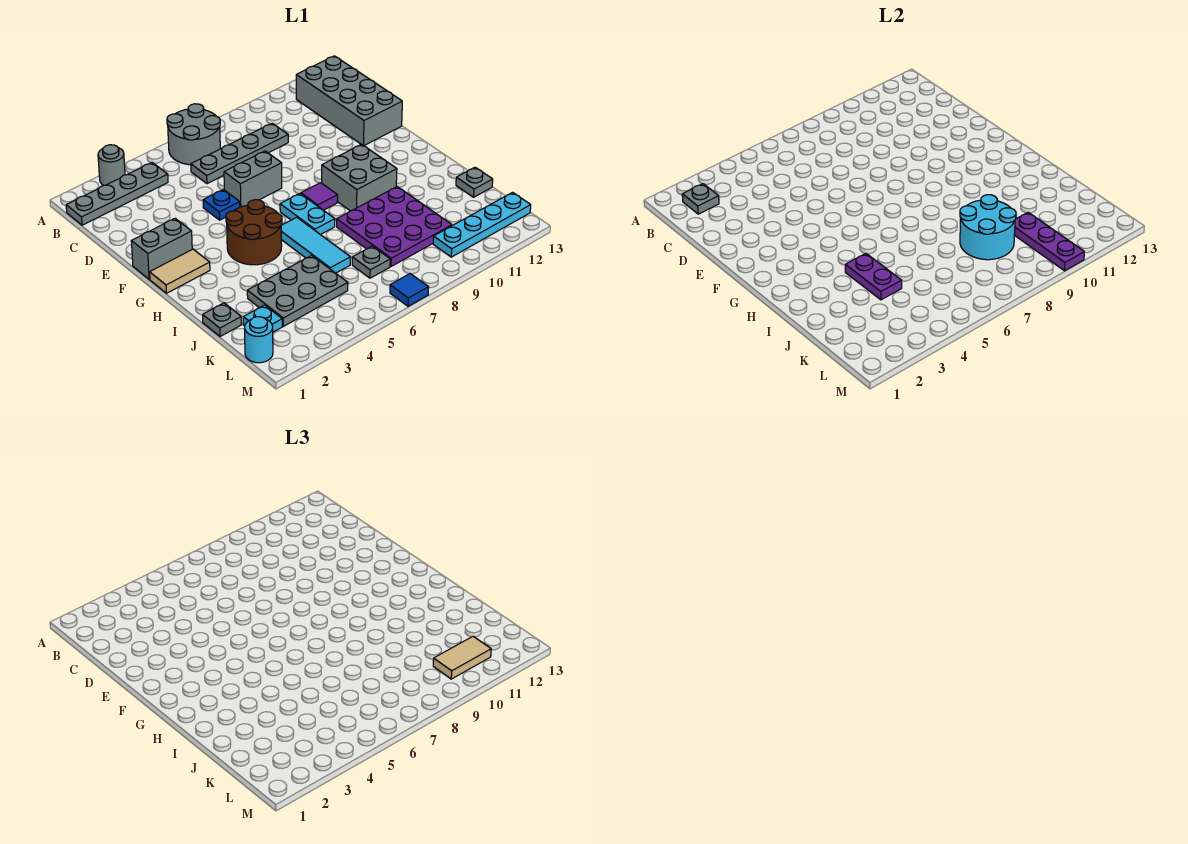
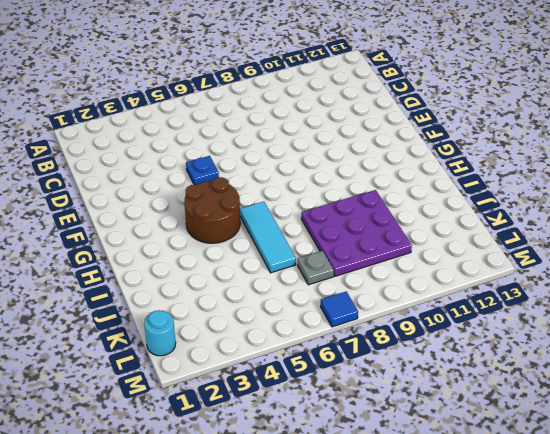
none -> grey 1x1 round brick [98,145,125,186]
none -> grey 2x2 round brick [167,104,220,165]
none -> grey 1x4 plate [66,163,168,225]

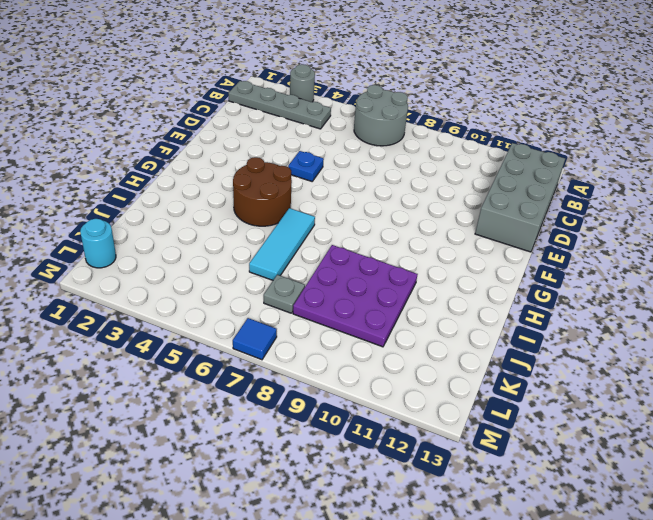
none -> grey 1x4 plate [191,123,288,184]
none -> grey 1x2 brick [224,151,282,207]
none -> grey 1x2 brick [131,218,192,279]

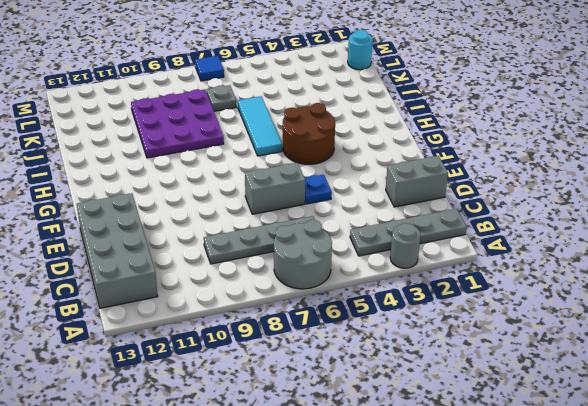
grey 1x2 brick [386,156,448,207] -> grey 1x2 brick moved to [131,218,192,279]
none -> tan 1x2 tile [150,249,210,293]
none -> cyan 1x2 plate [280,194,335,235]
none -> purple 1x1 tile [301,183,338,210]

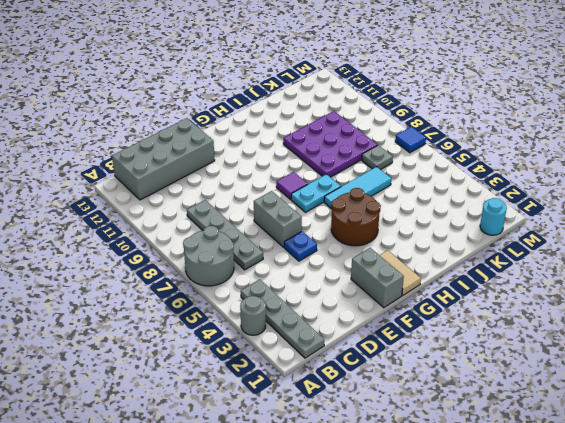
none -> grey 2x2 brick [322,144,397,211]
none -> grey 1x1 plate [203,303,242,337]
none -> grey 2x3 plate [247,255,348,326]

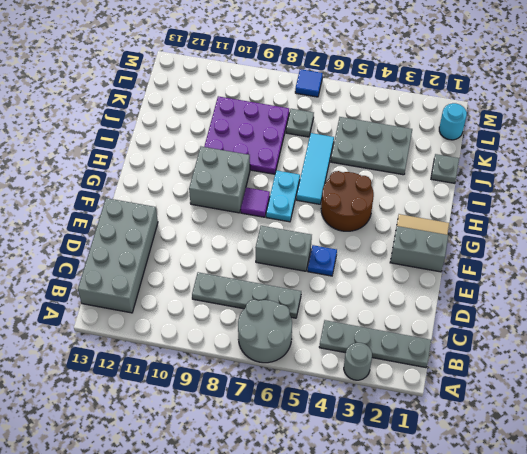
none -> grey 1x1 plate [456,167,493,197]
none -> cyan 1x1 plate [243,305,282,332]
none -> cyan 1x4 plate [433,192,531,257]

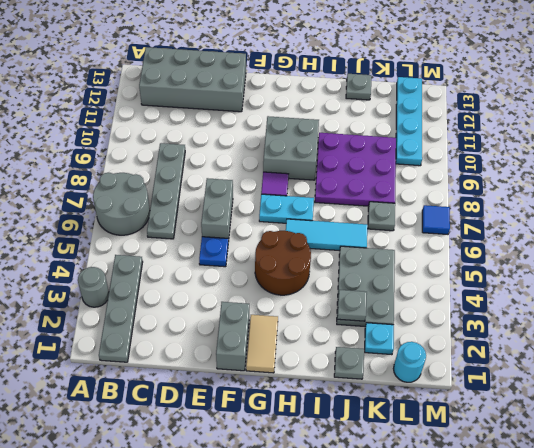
grey 1x1 plate [337,290,367,321] -> grey 1x1 plate moved to [682,184,719,214]
none -> purple 1x2 plate [845,254,902,300]
none -> cyan 2x2 round brick [960,195,1016,260]
none -> purple 1x3 plate [1014,212,1084,271]

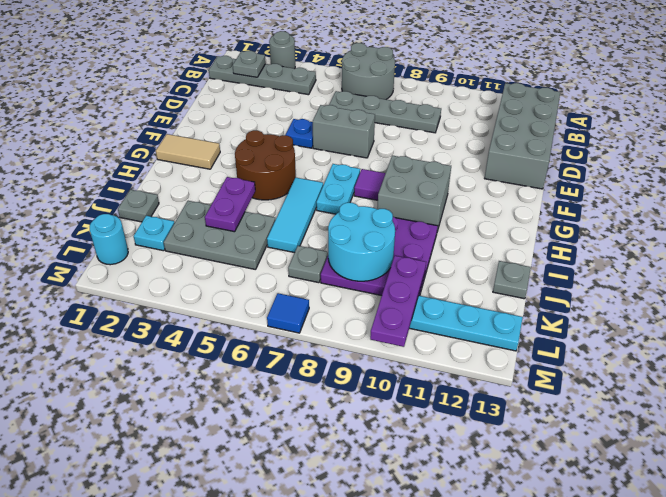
none -> grey 1x2 brick [131,218,192,279]
none -> tan 1x2 tile [433,637,491,679]

